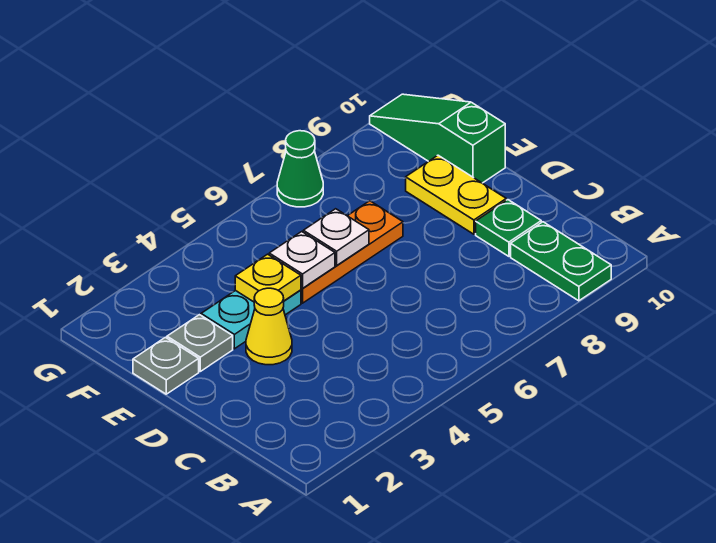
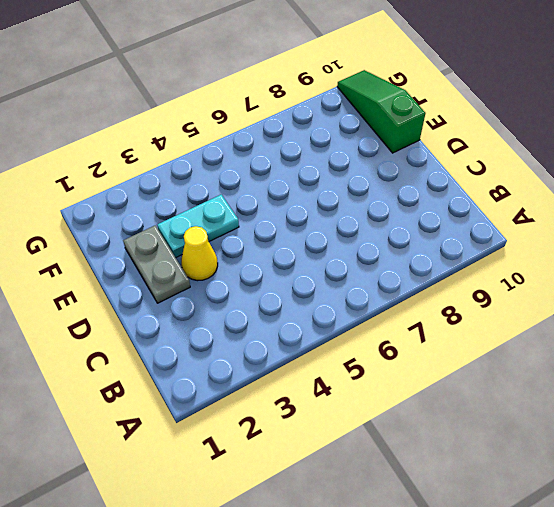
grey 1x2 plate [123,225,190,303] -> grey 1x1 plate [167,315,233,371]
none -> green 1x2 plate [511,222,611,301]
none -> green 1x1 plate [476,200,541,256]
none -> yellow 1x2 plate [406,155,506,234]

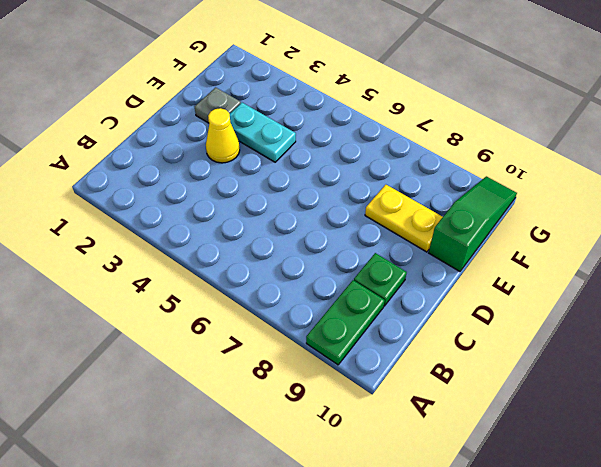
yellow 1x2 plate [365,185,443,252] -> yellow 1x2 plate turned to [406,155,506,234]
none -> grey 1x1 plate [133,337,199,394]
none -> orange 1x3 plate [301,201,403,303]
none -> green 1x1 cone [277,131,323,207]

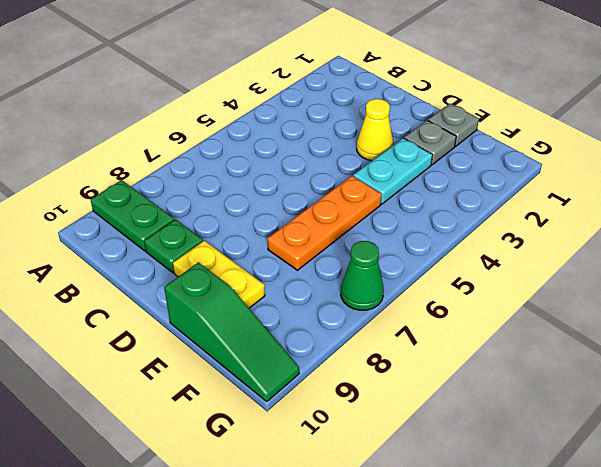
none -> yellow 1x1 plate [235,254,301,302]
none -> white 1x1 plate [269,232,335,288]
none -> white 1x1 plate [303,209,369,265]

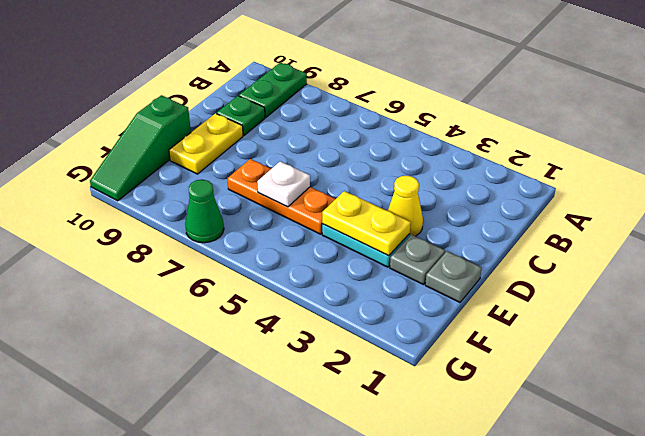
yellow 1x2 plate [322,191,411,256] -> yellow 1x1 plate [235,254,301,302]
none -> white 1x1 plate [269,232,335,288]

